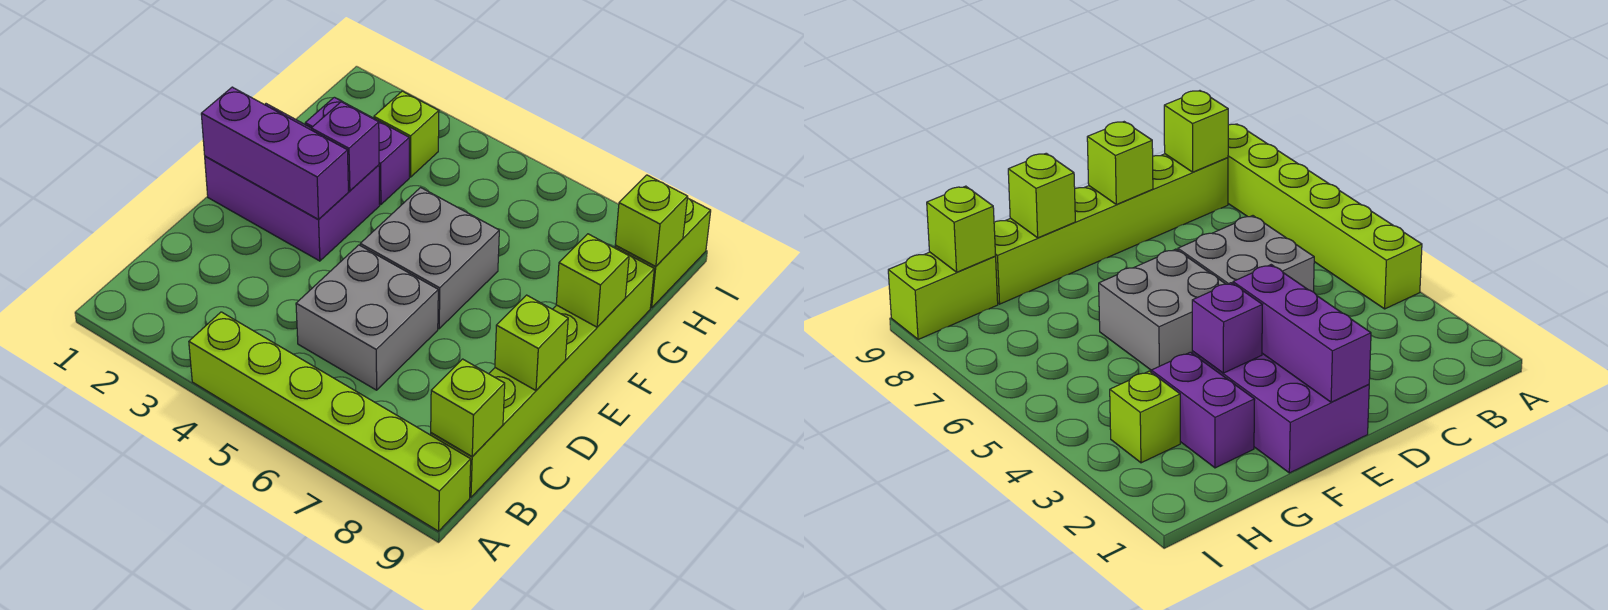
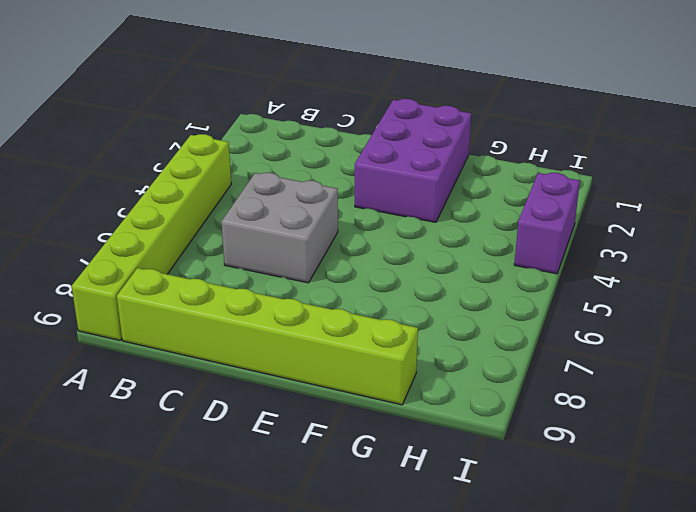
purple 1x2 brick [514,173,580,274] -> purple 1x2 brick moved to [305,97,409,205]
none -> grey 2x2 brick [360,188,499,329]
none -> lime 1x1 brick [374,91,439,177]
none -> lime 1x2 brick [615,198,711,308]

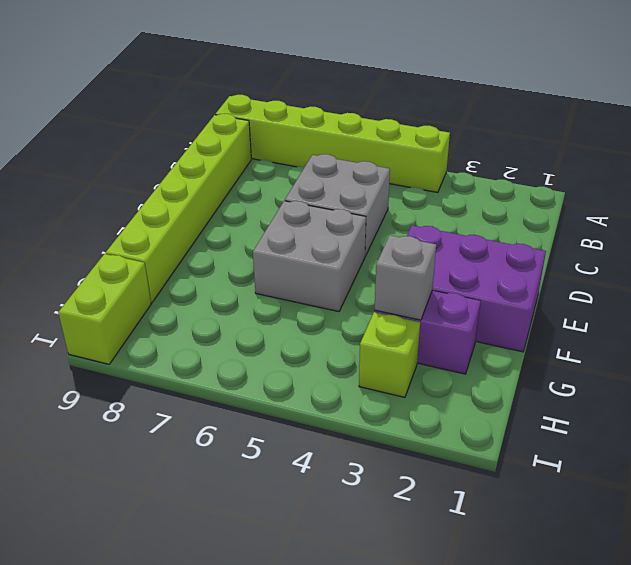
grey 1x1 brick [374,235,436,320] -> none
none -> lime 1x1 brick [431,359,505,457]
none -> lime 1x1 brick [495,295,568,390]
none -> purple 1x3 brick [201,87,348,219]

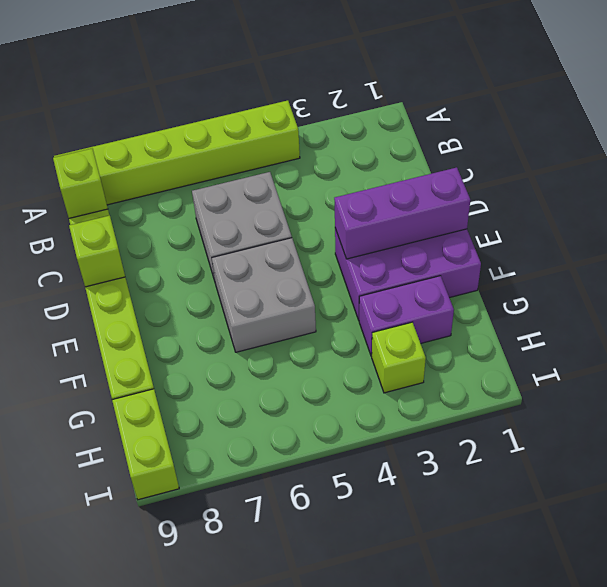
none -> purple 1x1 brick [311,102,379,191]
none -> lime 1x1 brick [556,234,629,327]
none -> lime 1x1 brick [615,175,688,267]

